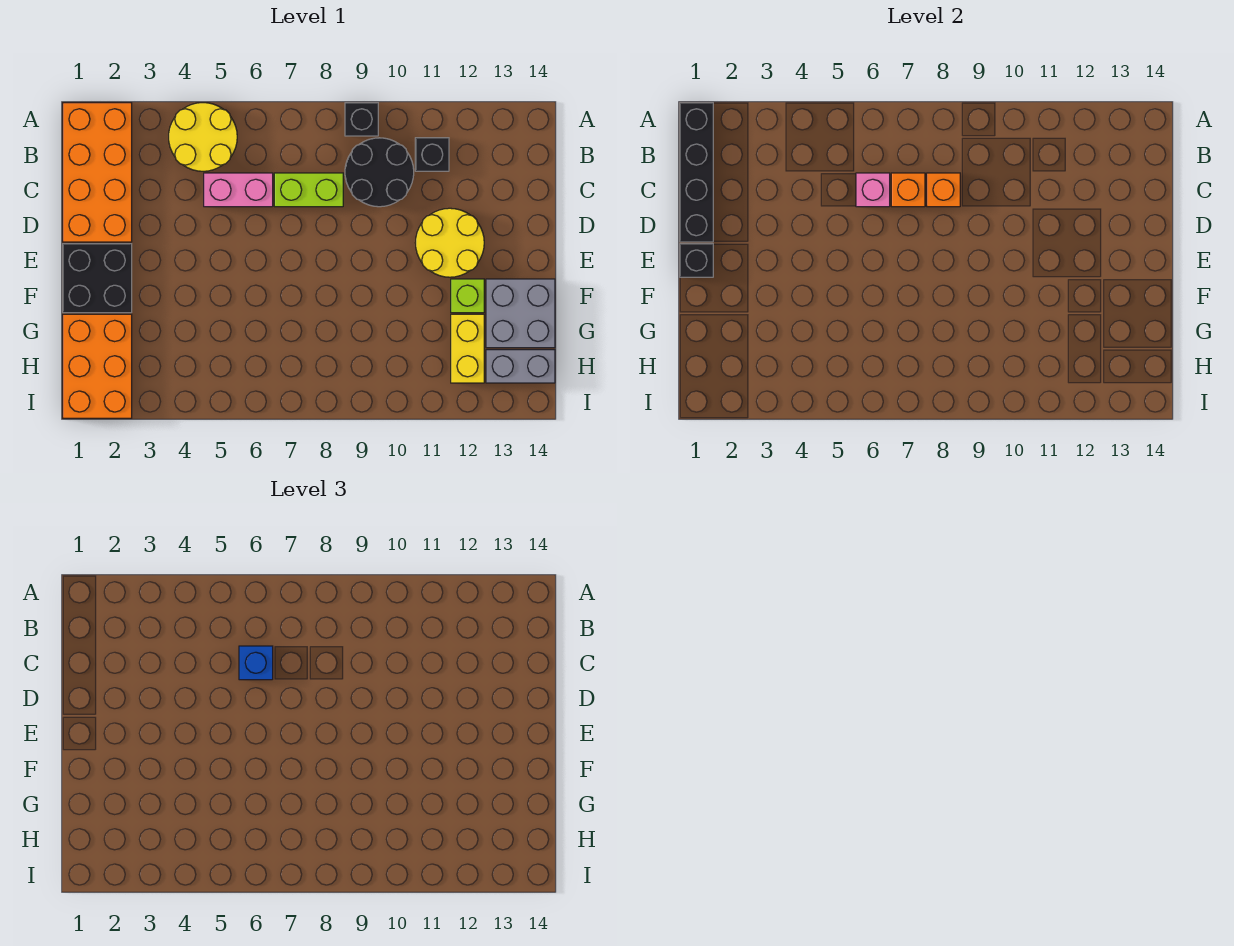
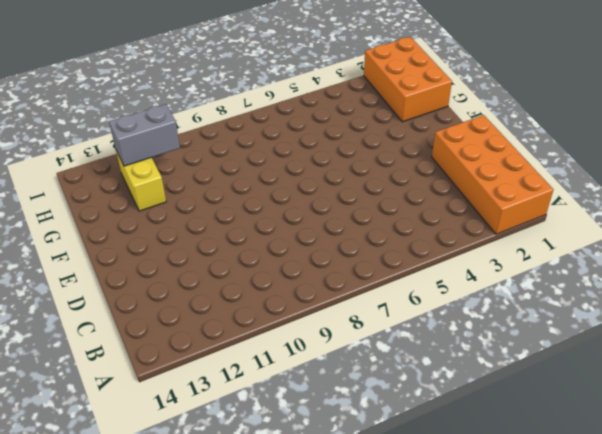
grey 1x2 brick [109,104,180,166] -> grey 1x2 brick moved to [486,350,555,383]
none -> yellow 2x2 round brick [169,103,237,171]
none -> black 1x1 brick [345,103,378,136]
none -> black 2x2 round brick [345,138,414,207]

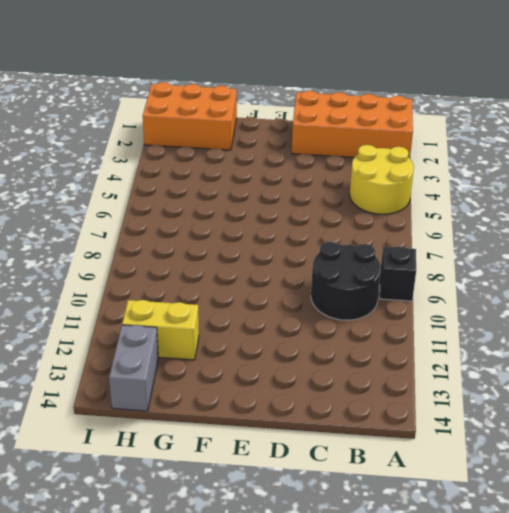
none -> black 1x1 brick [415,138,449,171]
none -> pink 1x2 brick [204,173,273,207]
none -> lime 1x2 brick [274,173,343,207]

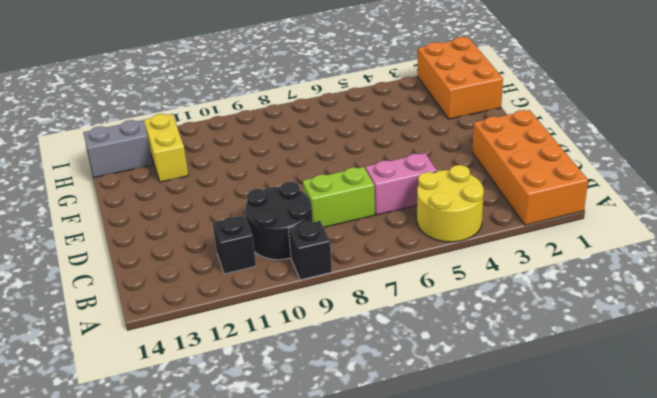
none -> yellow 2x2 round brick [415,208,484,277]
none -> black 2x2 brick [63,244,132,313]
none -> lime 1x1 brick [451,279,484,313]

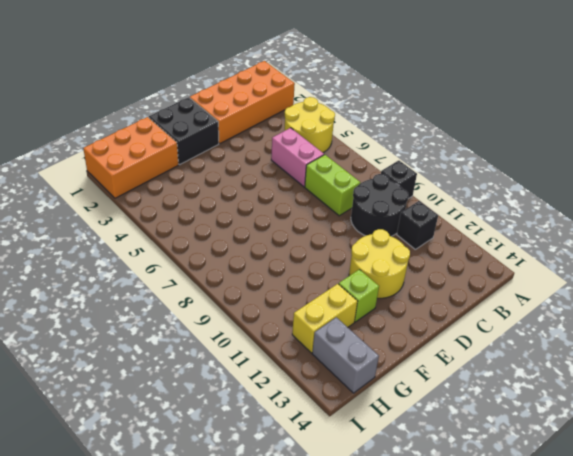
none -> grey 2x2 brick [486,279,555,348]
none -> black 1x4 brick [680,103,713,242]
none -> pink 1x1 brick [856,173,890,207]

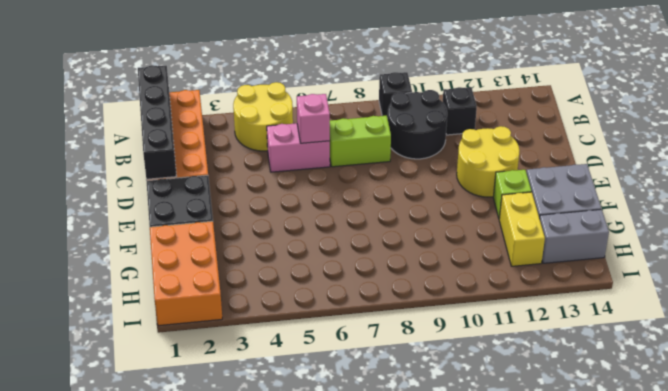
none -> orange 1x1 brick [891,173,925,207]
none -> orange 1x1 brick [927,173,960,207]
none -> black 1x1 brick [680,244,713,277]

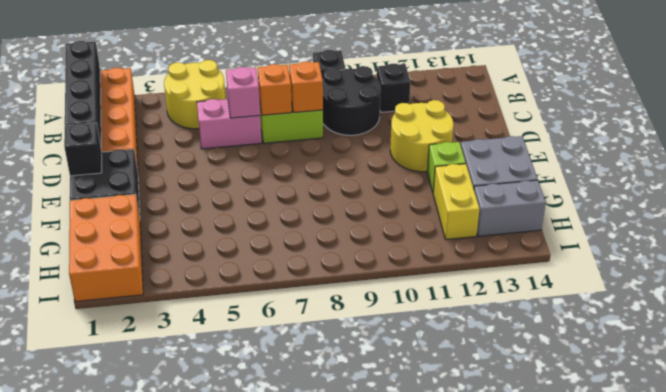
none -> blue 1x1 brick [239,646,273,680]

